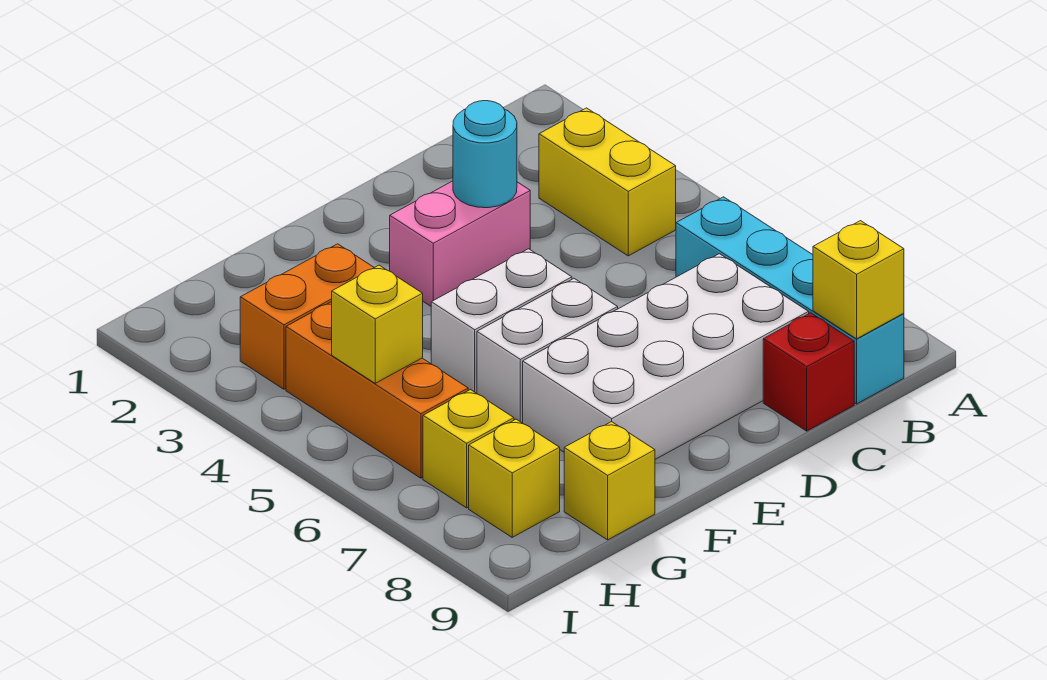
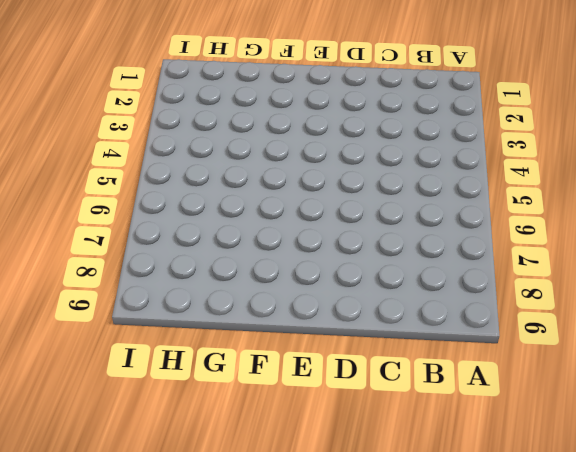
none -> yellow 1x2 brick [539,108,676,256]
none -> cyan 1x4 brick [676,197,904,404]
none -> white 2x4 brick [523,254,809,459]

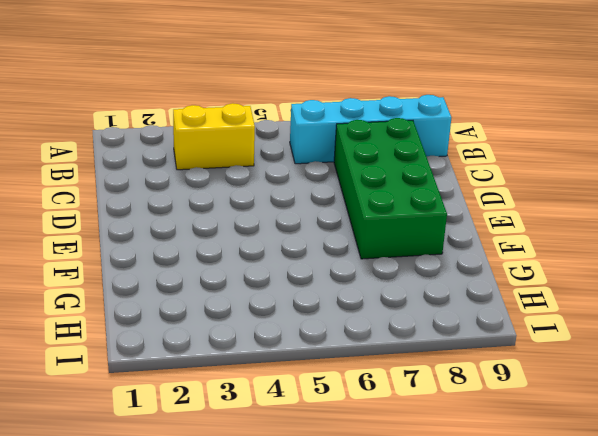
green 2x4 brick [334,118,447,259] -> white 2x4 brick [523,254,809,459]
none -> red 1x1 brick [763,313,854,431]
none -> pink 1x2 brick [390,181,530,306]
none -> white 1x2 brick [431,249,572,393]

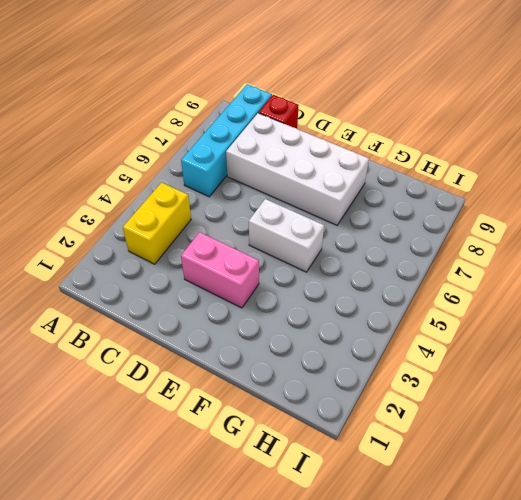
none -> white 1x2 brick [477,279,618,423]
none -> orange 1x2 brick [240,244,374,389]
none -> yellow 1x1 brick [564,422,655,540]

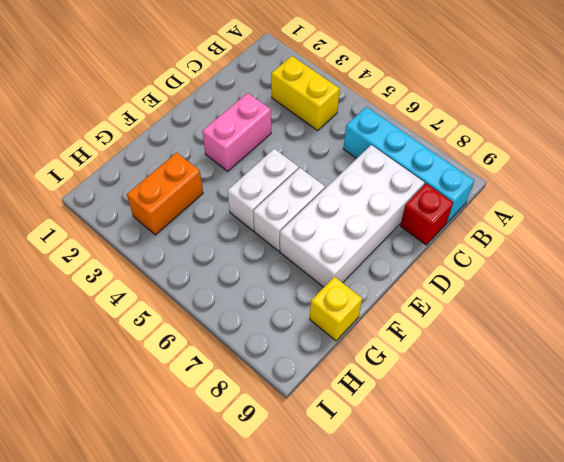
none -> orange 1x3 brick [286,302,468,478]
none -> yellow 1x1 brick [423,390,514,508]
none -> yellow 1x1 brick [469,419,560,537]

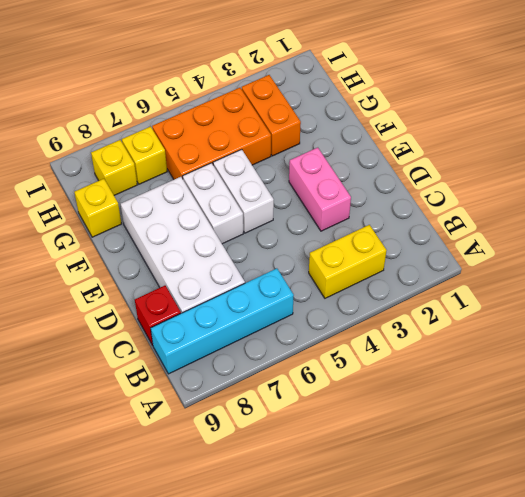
orange 2x3 brick [152,88,271,179] -> orange 1x3 brick [286,302,468,478]
none -> yellow 1x1 brick [813,221,904,339]
none -> cyan 1x1 round brick [453,101,517,208]
none -> yellow 1x1 brick [332,265,423,383]

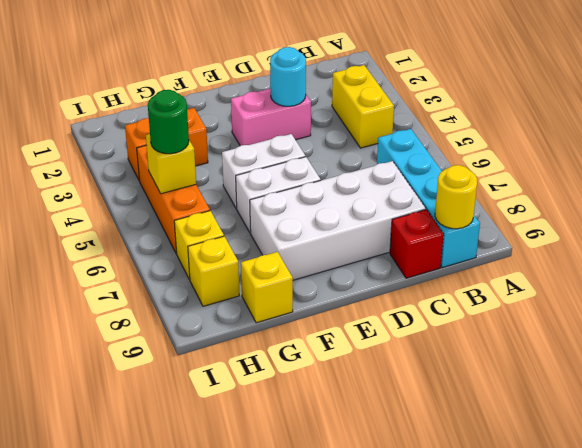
yellow 1x1 round brick [435,165,477,229] -> yellow 1x1 brick [813,221,904,339]
green 1x1 round brick [148,90,189,154] -> none

